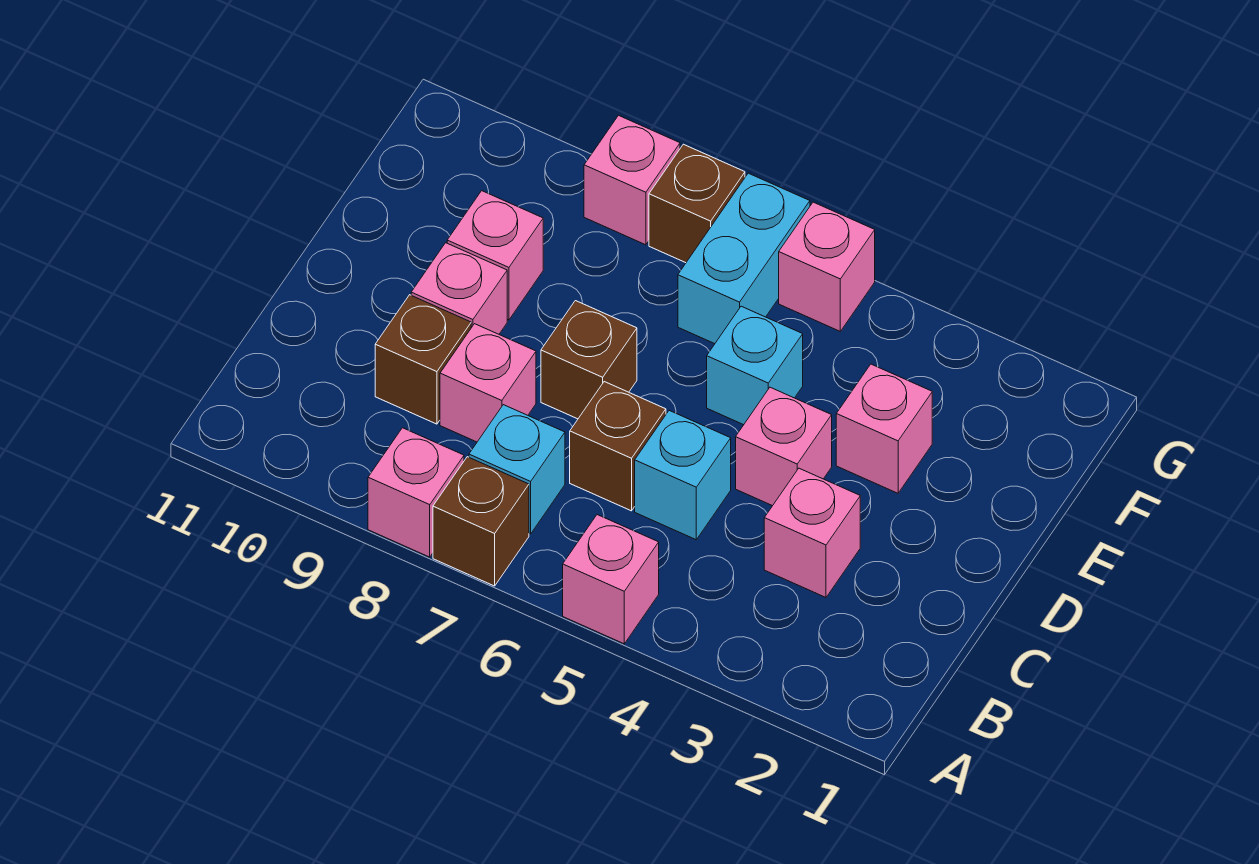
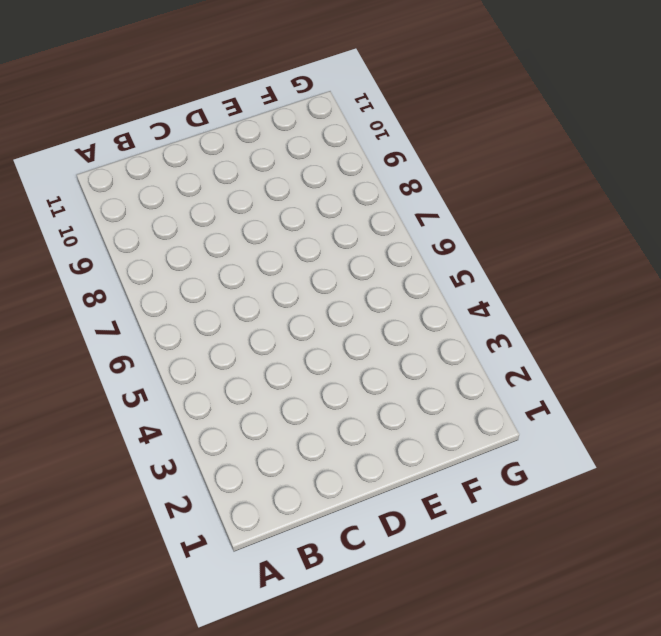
none -> pink 1x1 brick [563,515,659,644]
none -> brown 1x1 brick [433,457,529,586]
none -> pink 1x1 brick [368,428,464,557]

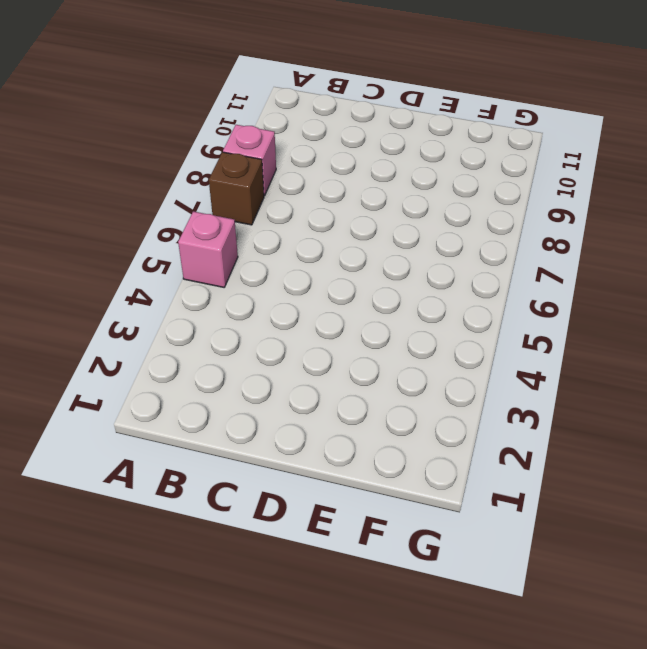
none -> cyan 1x1 brick [469,405,565,534]
none -> pink 1x1 brick [764,468,860,597]
none -> cyan 1x1 brick [635,411,731,540]

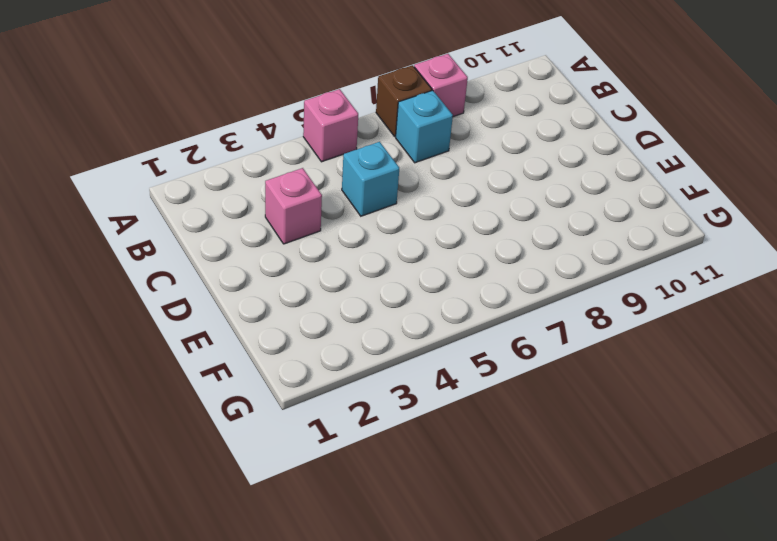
none -> brown 1x1 brick [570,382,666,511]
none -> pink 1x1 brick [440,324,536,442]
none -> brown 1x1 brick [375,295,471,424]

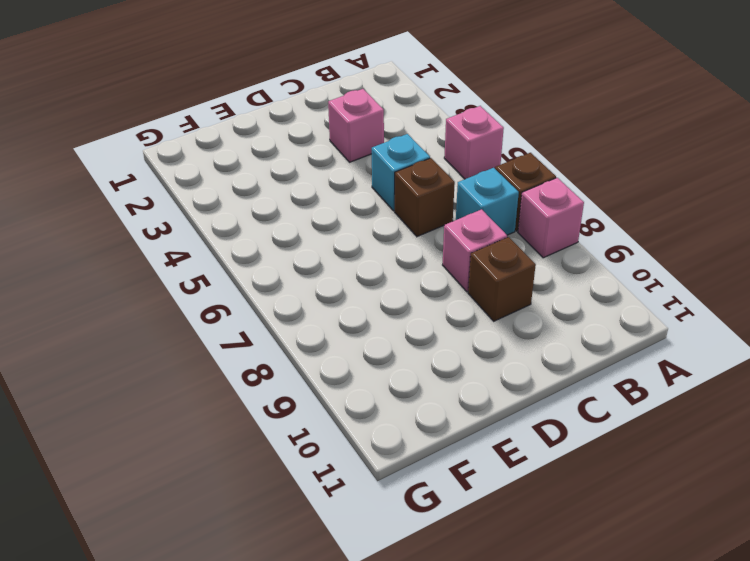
none -> pink 1x1 brick [736,387,832,506]
none -> brown 1x1 brick [541,301,637,419]
none -> pink 1x1 brick [411,243,507,334]

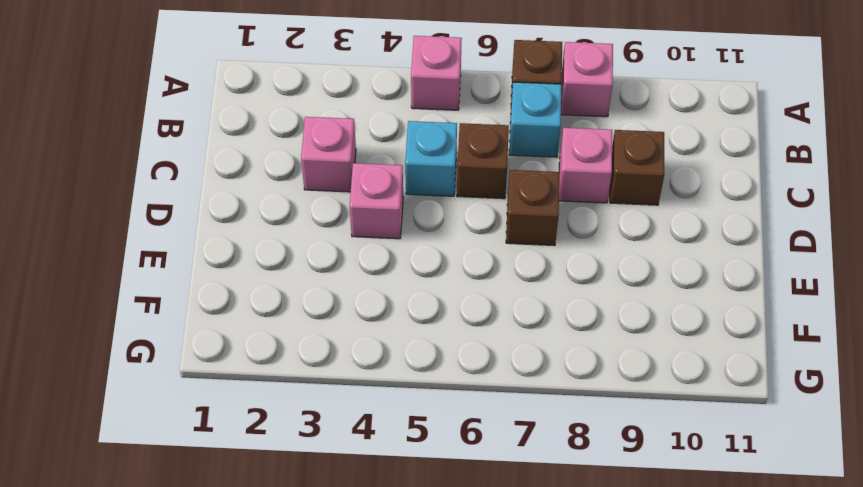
none -> pink 1x1 brick [411,243,507,334]
none -> pink 1x1 brick [836,364,932,493]
none -> cyan 1x1 brick [707,306,803,425]

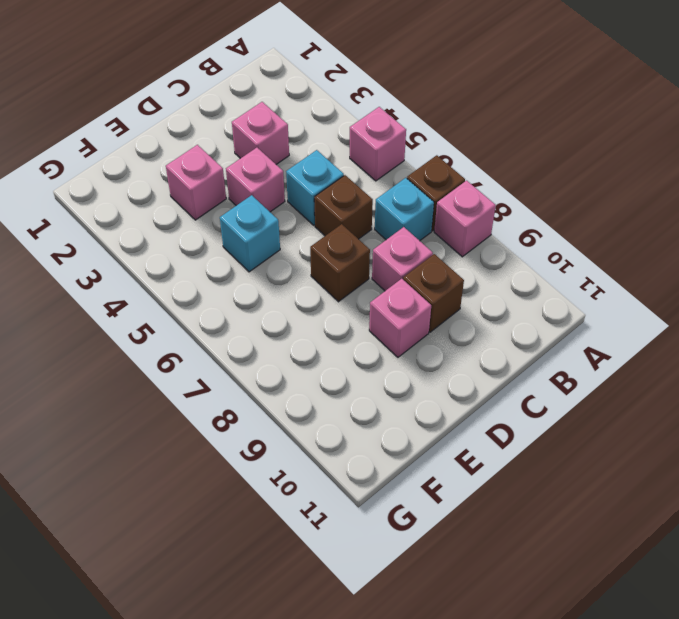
none -> pink 1x1 brick [447,191,543,320]
none -> cyan 1x2 brick [678,173,810,344]
none -> pink 1x1 brick [779,202,875,331]

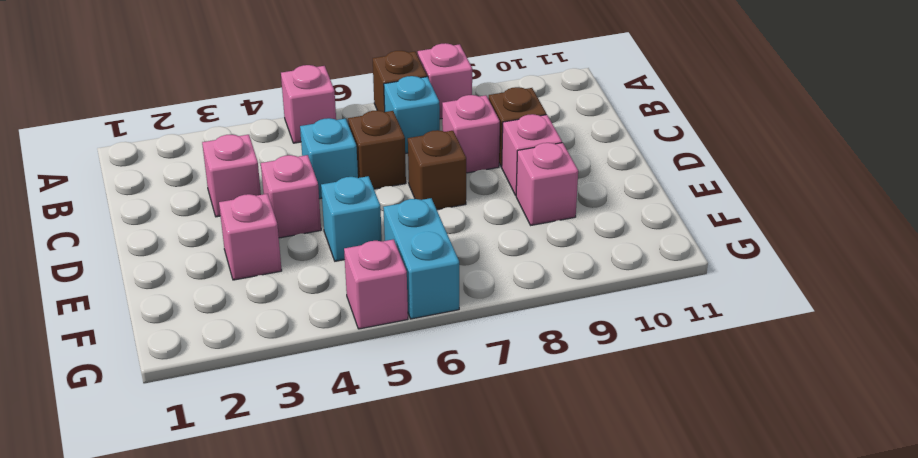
none -> brown 1x1 brick [649,144,745,263]
none -> pink 1x1 brick [584,115,680,245]

